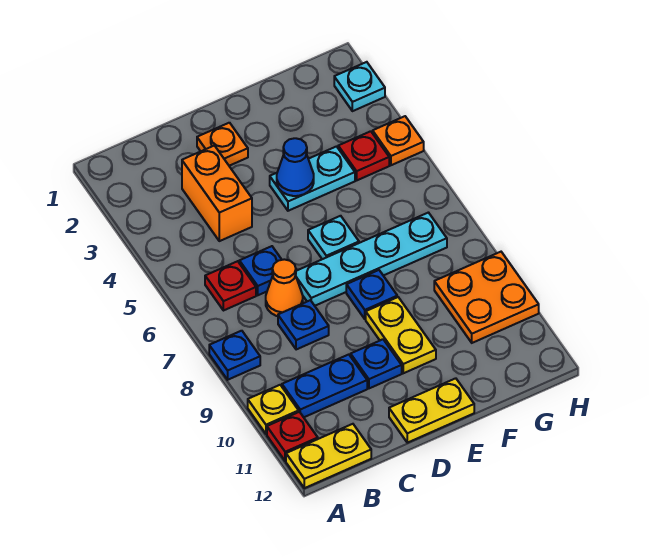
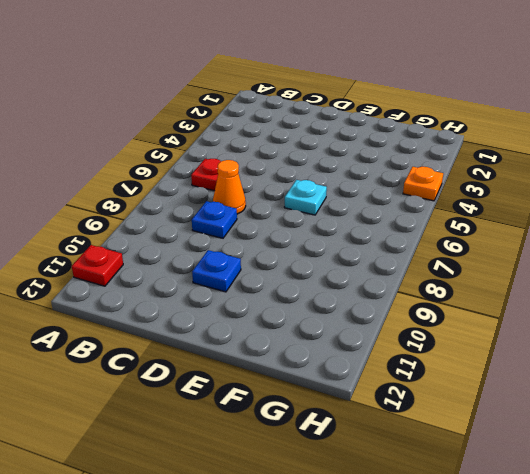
none -> blue 1x1 plate [209,331,260,380]
none -> yellow 1x1 plate [248,385,299,434]
none -> yellow 1x2 plate [286,424,371,488]

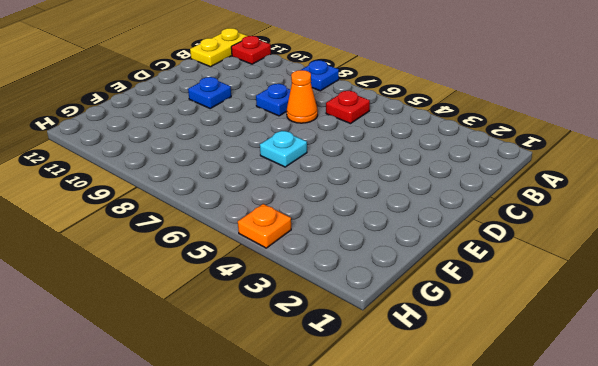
none -> yellow 1x1 plate [248,385,299,434]
none -> blue 1x2 plate [282,355,367,417]
none -> orange 1x2 brick [182,146,252,241]

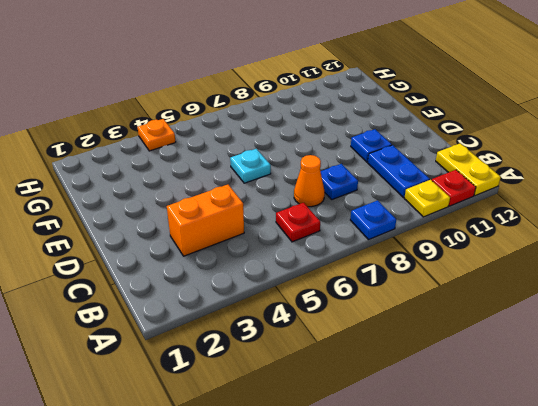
none -> blue 1x1 plate [239,246,282,295]
none -> orange 1x1 plate [197,123,248,166]
none -> cyan 1x4 plate [296,213,447,306]

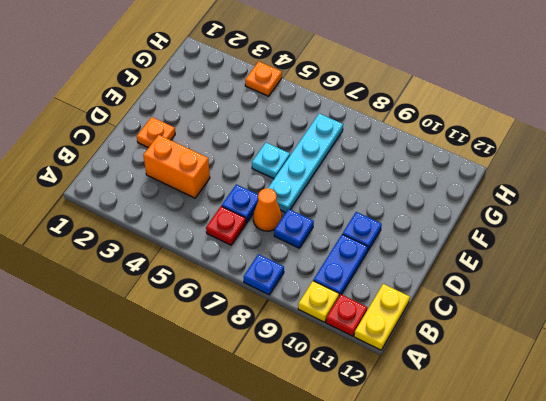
none -> yellow 1x2 plate [389,378,474,443]
none -> cyan 1x2 plate [270,147,355,211]
none -> blue 1x1 plate [346,270,397,319]

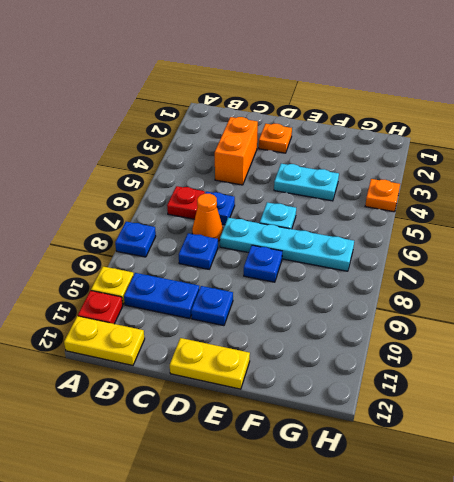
none -> yellow 1x2 plate [366,297,436,373]
none -> red 1x1 plate [338,131,389,180]
none -> orange 2x2 plate [434,252,539,343]

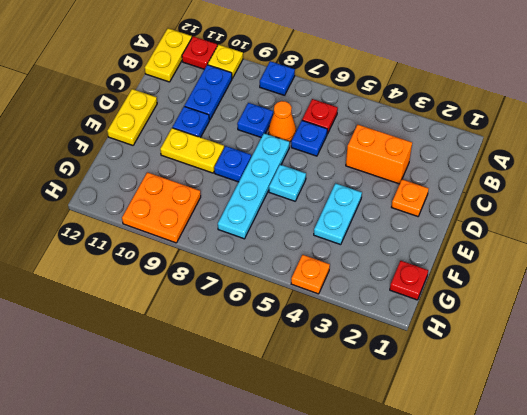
red 1x1 plate [390,261,428,300] -> red 1x1 plate moved to [338,131,389,180]
none -> cyan 1x1 plate [334,62,385,111]
none -> blue 1x1 cone [277,138,314,196]

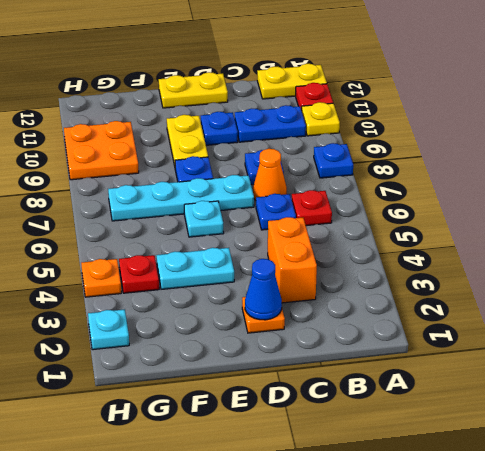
blue 1x1 cone [245,259,282,320] -> blue 1x1 cone moved to [277,138,314,196]

